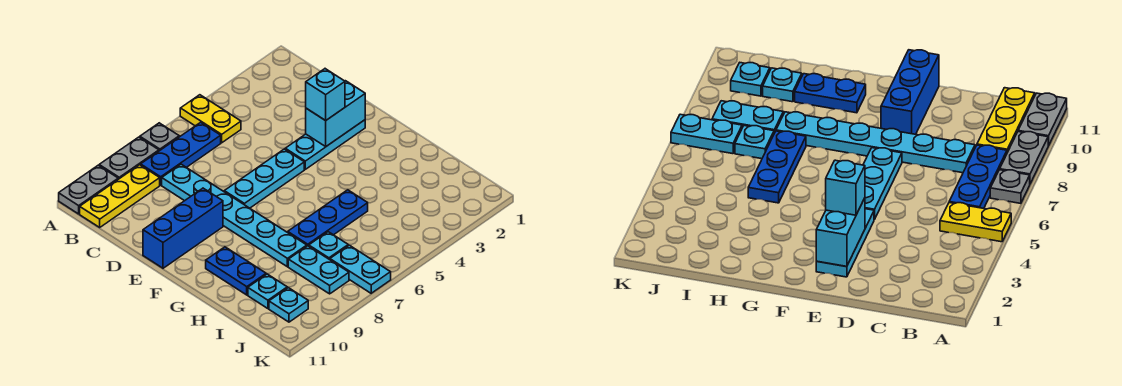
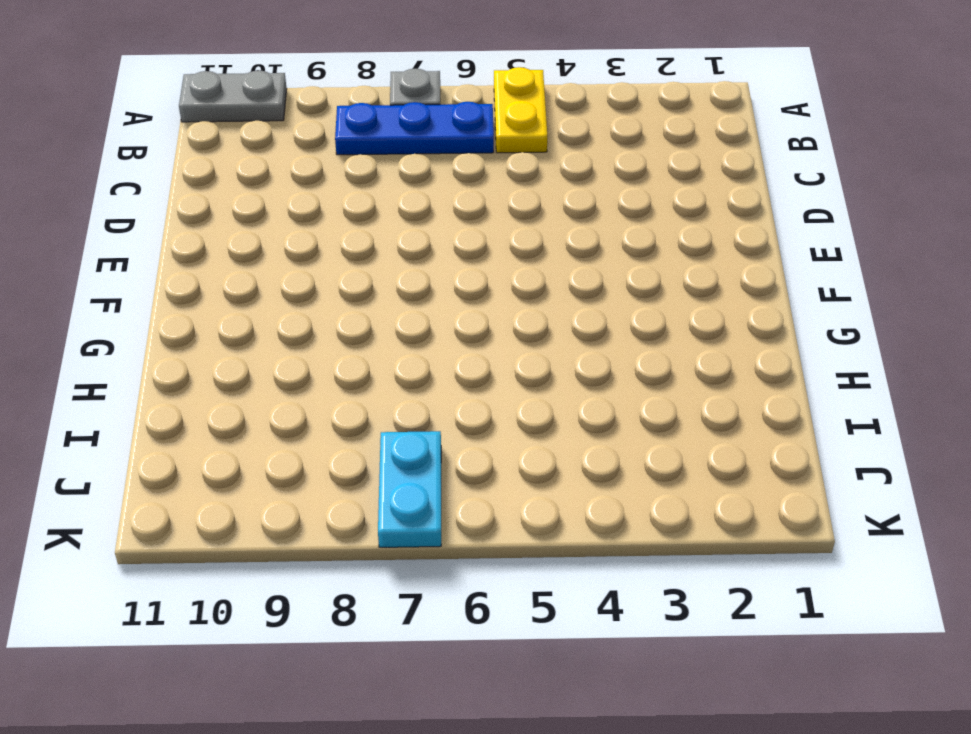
none -> grey 1x2 plate [99,137,159,179]
none -> yellow 1x3 plate [80,165,160,227]
none -> cyan 1x6 plate [162,164,307,267]

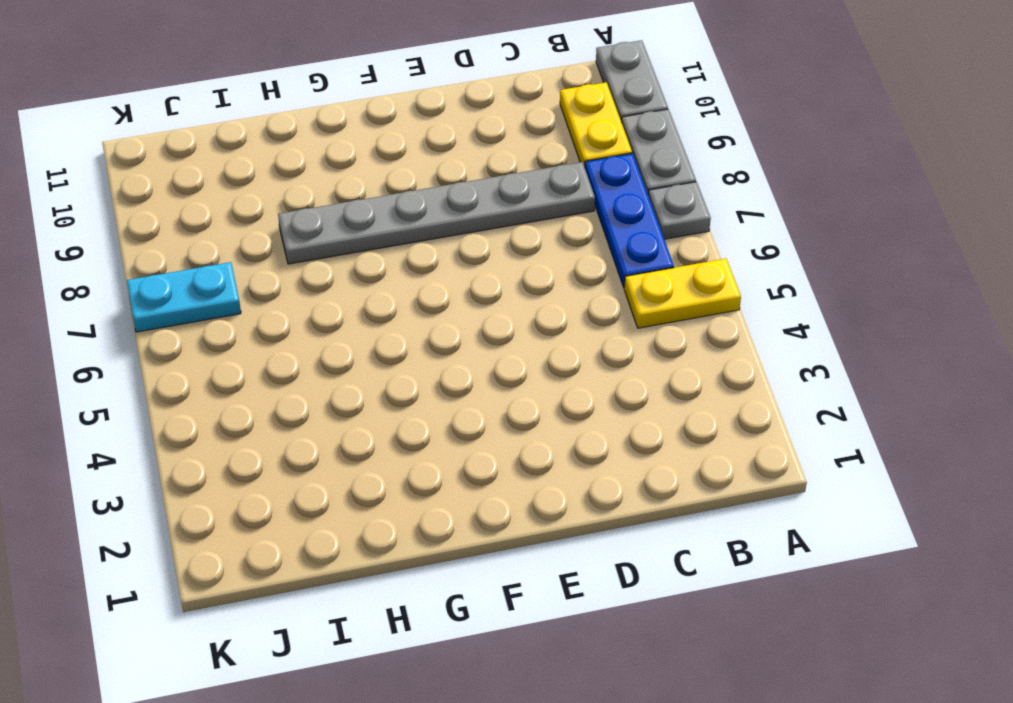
yellow 1x2 plate [560,82,632,167] -> yellow 1x3 plate [80,165,160,227]
grey 1x6 plate [278,162,595,264] -> cyan 1x6 plate [162,164,307,267]
none -> cyan 1x3 plate [285,120,365,169]
none -> cyan 1x3 plate [224,149,304,208]
none -> blue 1x3 brick [143,188,223,268]

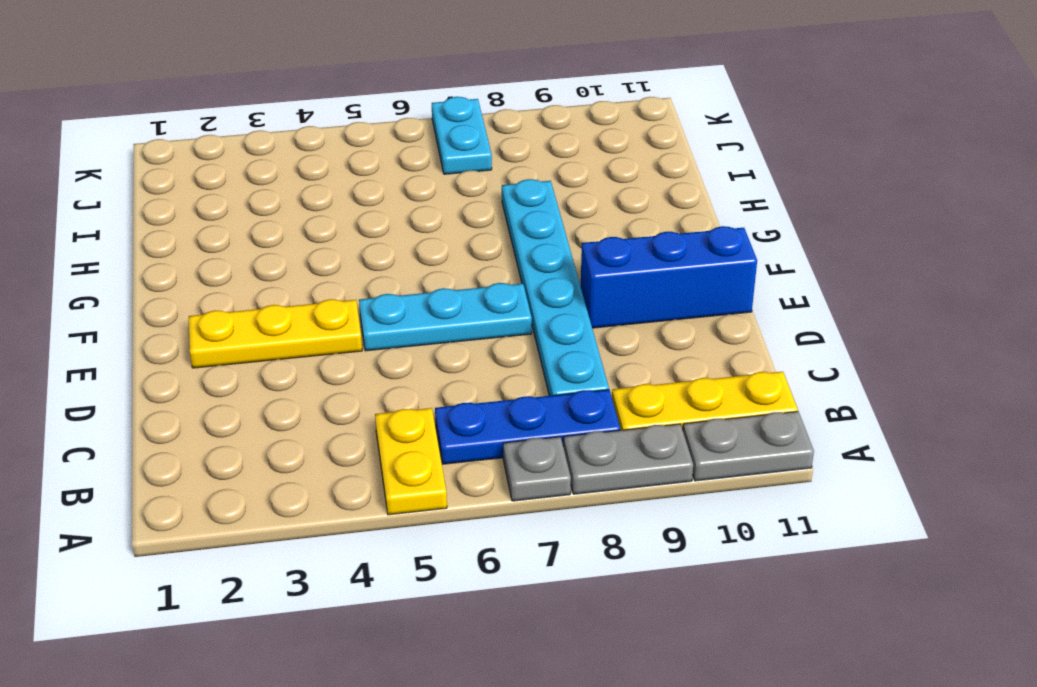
yellow 1x3 plate [189,299,362,368] -> cyan 1x3 plate [285,120,365,169]
none -> blue 1x2 plate [206,247,266,295]
none -> blue 1x3 plate [288,190,368,246]
none -> cyan 1x1 plate [309,232,348,260]

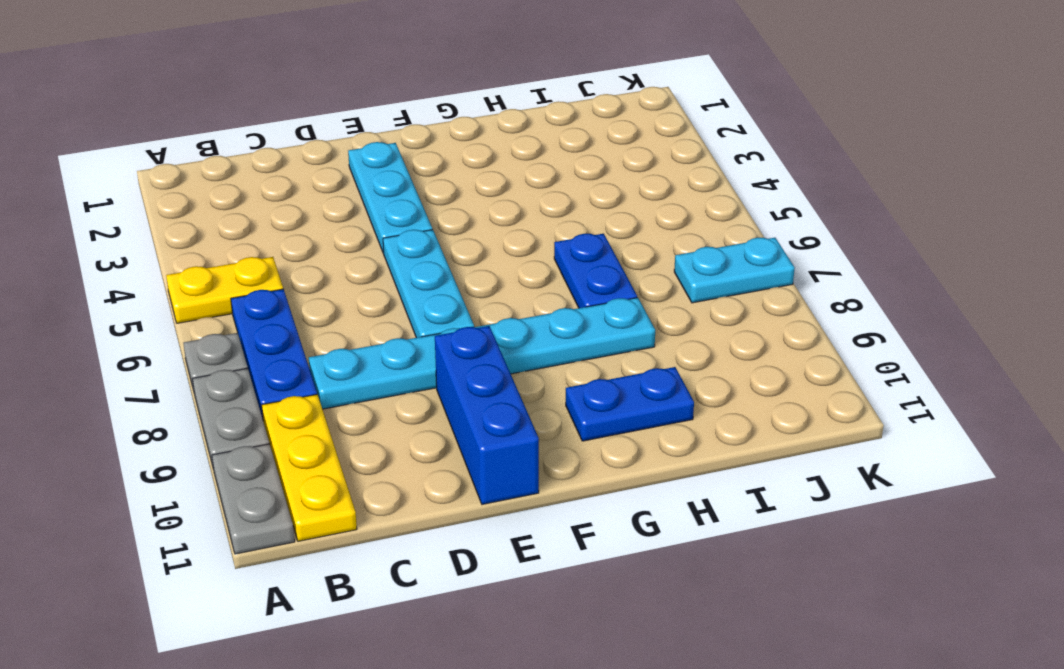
blue 1x2 plate [554,234,637,308] -> blue 1x3 plate [288,190,368,246]
none -> cyan 1x1 plate [309,232,348,260]
none -> cyan 1x2 plate [288,246,349,294]
none -> cyan 1x1 plate [248,274,287,309]

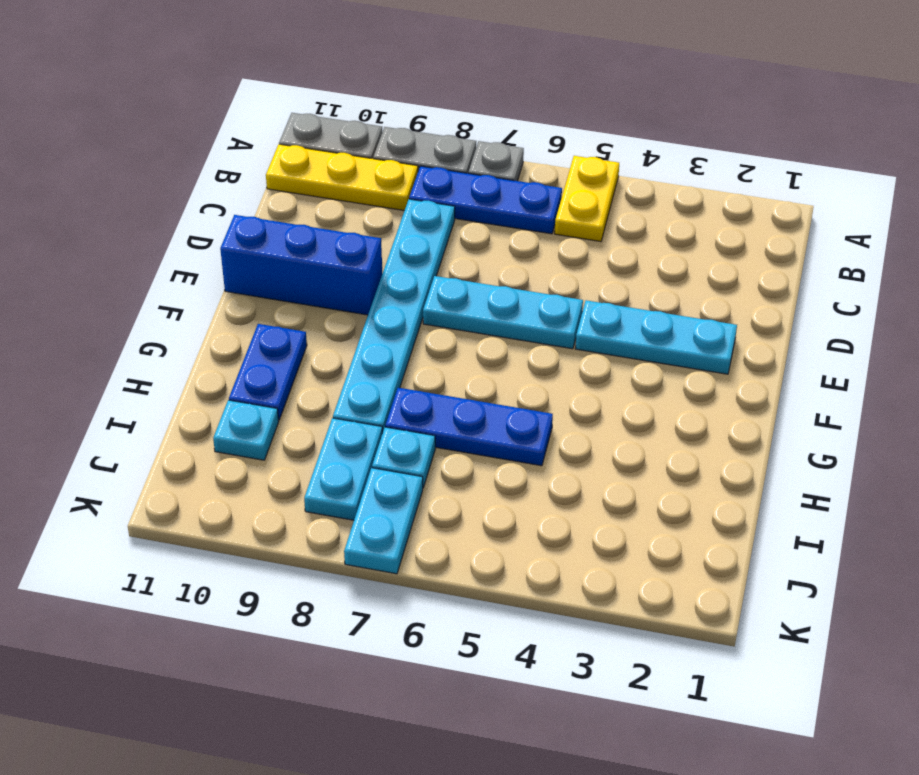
none -> cyan 1x1 plate [269,288,308,322]
none -> cyan 1x2 brick [306,81,365,146]
none -> cyan 1x1 brick [306,69,345,121]

